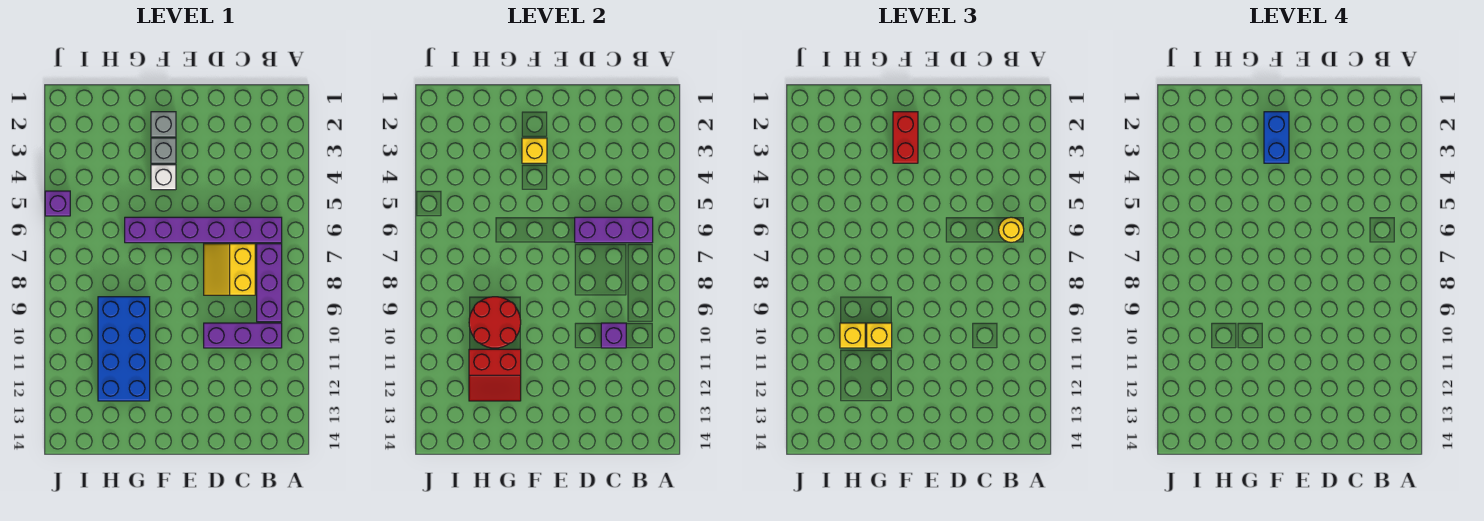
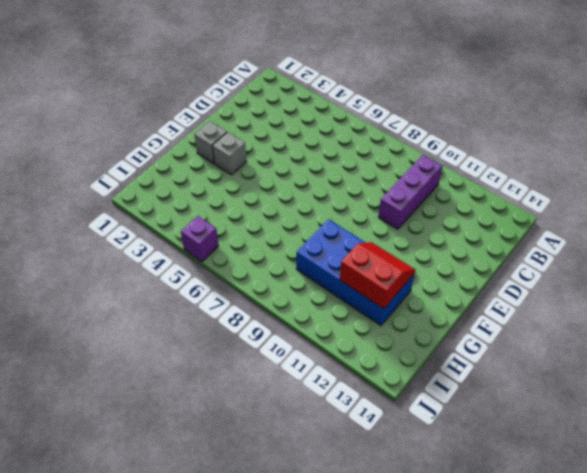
red 2x2 slope [340,242,415,309] -> red 2x2 slope turned to [469,349,521,401]
none -> purple 1x6 brick [125,217,282,243]
none -> purple 1x3 brick [257,244,282,322]
none -> yellow 2x2 slope [204,244,255,295]

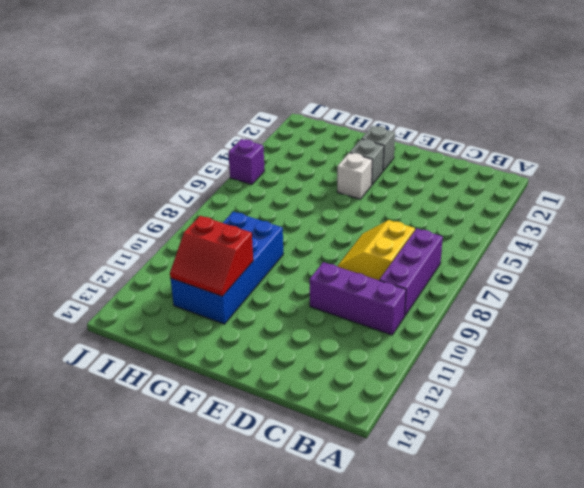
none -> purple 1x6 brick [125,217,282,243]
none -> purple 1x3 brick [575,217,653,243]
none -> purple 1x1 brick [601,323,626,348]

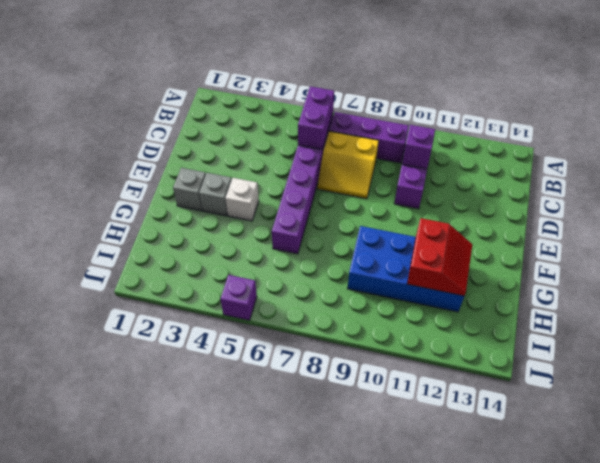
purple 1x2 brick [298,86,334,149] -> purple 1x3 brick [575,217,653,243]
none -> yellow 1x1 brick [522,138,547,163]
none -> red 2x2 round brick [469,297,521,348]
none -> yellow 1x1 round brick [999,217,1024,242]

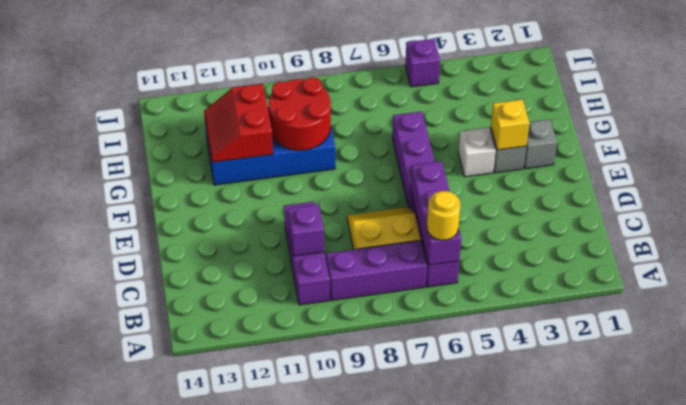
none -> red 1x2 brick [893,112,918,163]
none -> yellow 1x1 brick [867,323,892,348]
none -> yellow 1x1 brick [840,323,865,348]

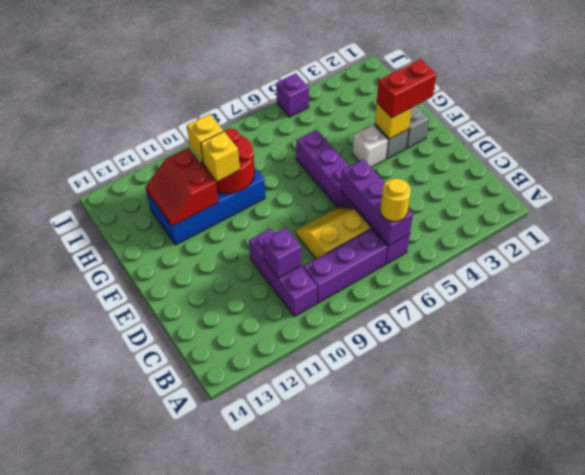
none -> blue 1x2 brick [1264,112,1289,163]

